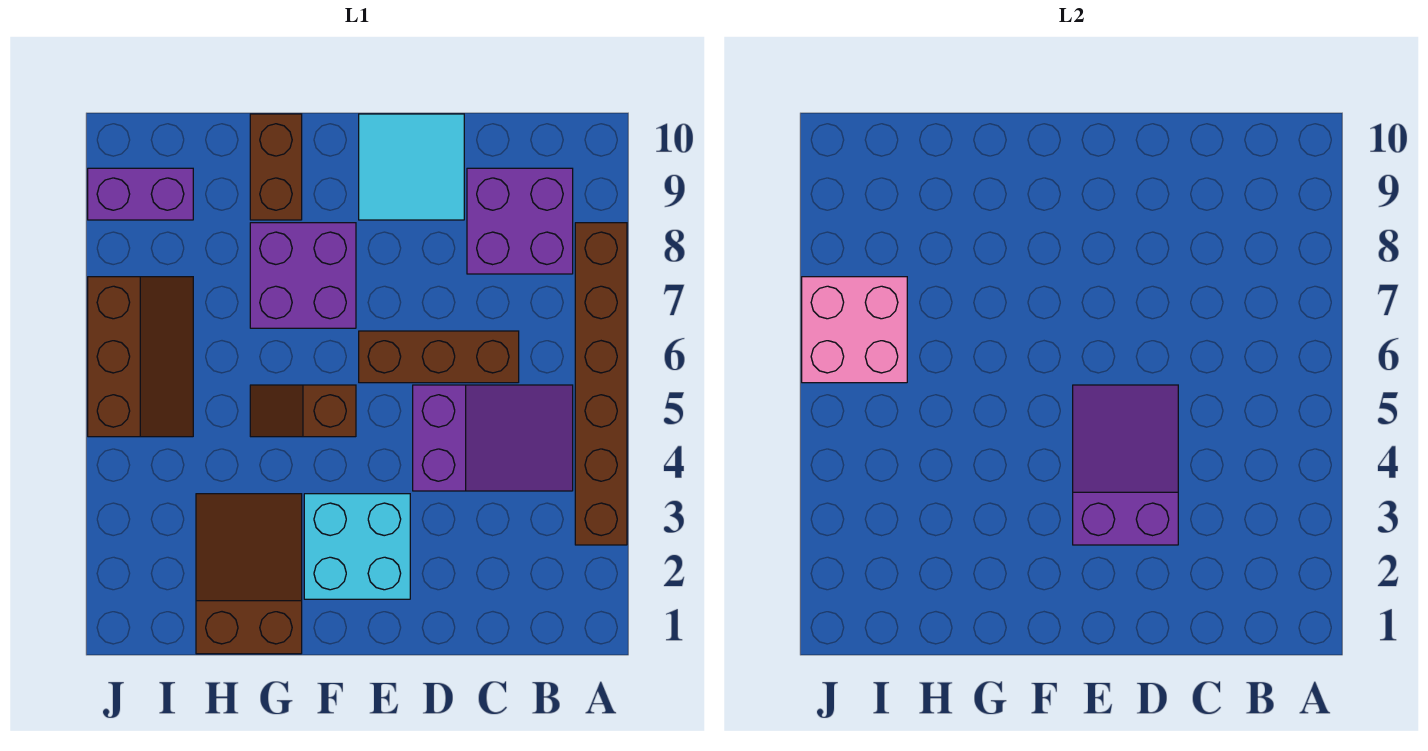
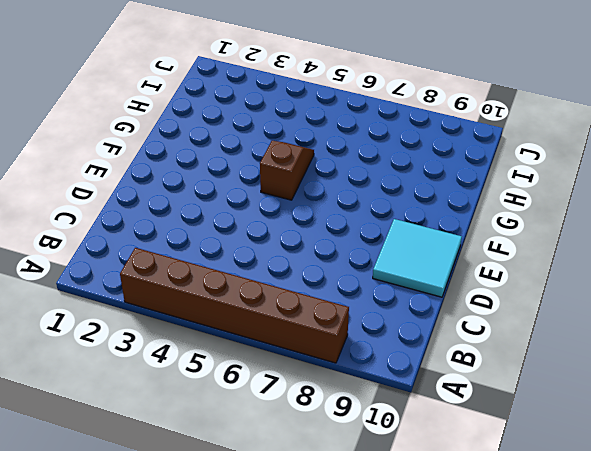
none -> purple 2x3 slope [413,385,573,491]
none -> purple 2x2 brick [467,168,573,274]
none -> brown 1x3 brick [359,331,519,383]

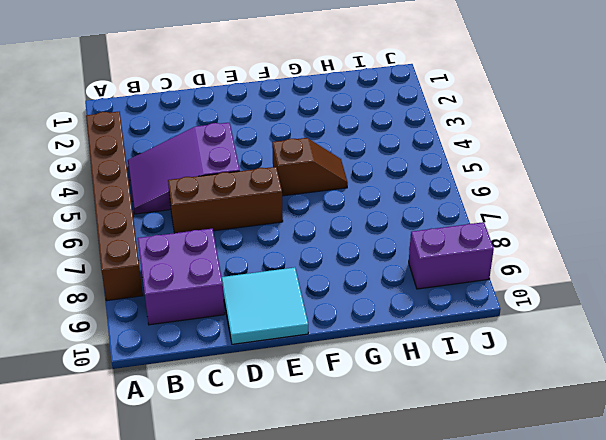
none -> cyan 2x2 brick [304,494,410,599]
none -> purple 2x2 brick [250,223,356,328]
none -> brown 2x3 slope [196,494,302,654]

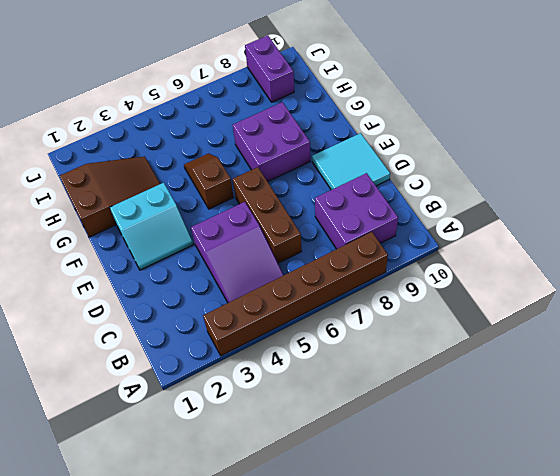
cyan 2x2 slope [110,183,193,270] -> cyan 2x2 brick [304,494,410,599]
none -> brown 1x2 brick [250,114,302,220]
none -> brown 2x3 slope [88,277,193,437]
none -> purple 2x3 slope [1073,385,1178,545]

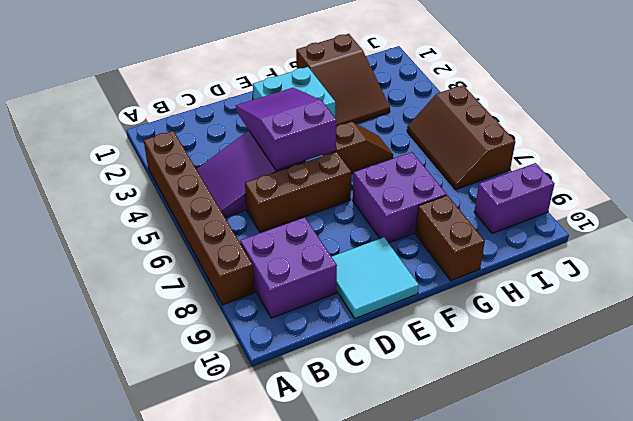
purple 2x3 slope [236,88,336,170] -> purple 2x3 slope turned to [1073,385,1178,545]
none -> pink 2x2 brick [802,277,907,383]

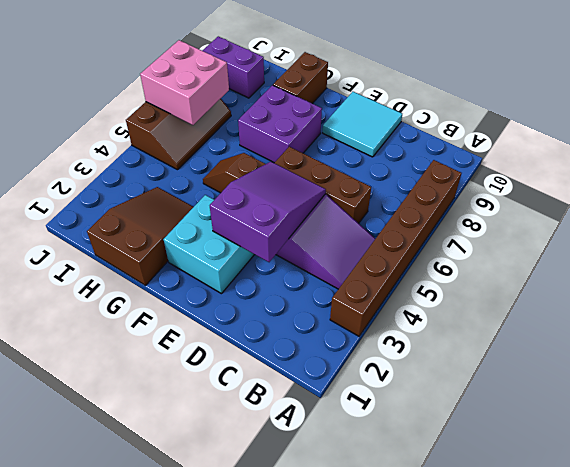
none -> purple 2x2 brick [467,168,573,274]

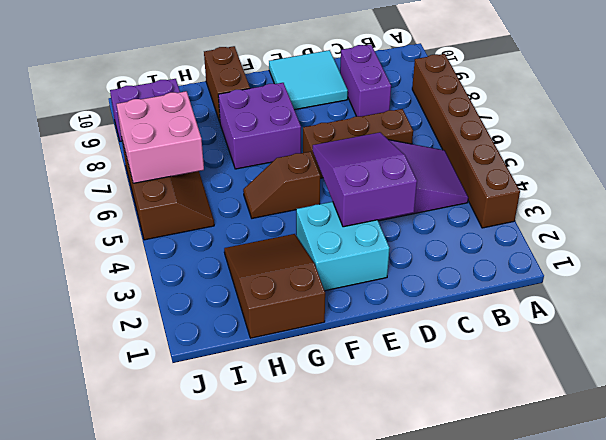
purple 1x2 brick [340,44,391,116] -> purple 2x2 brick [467,168,573,274]

